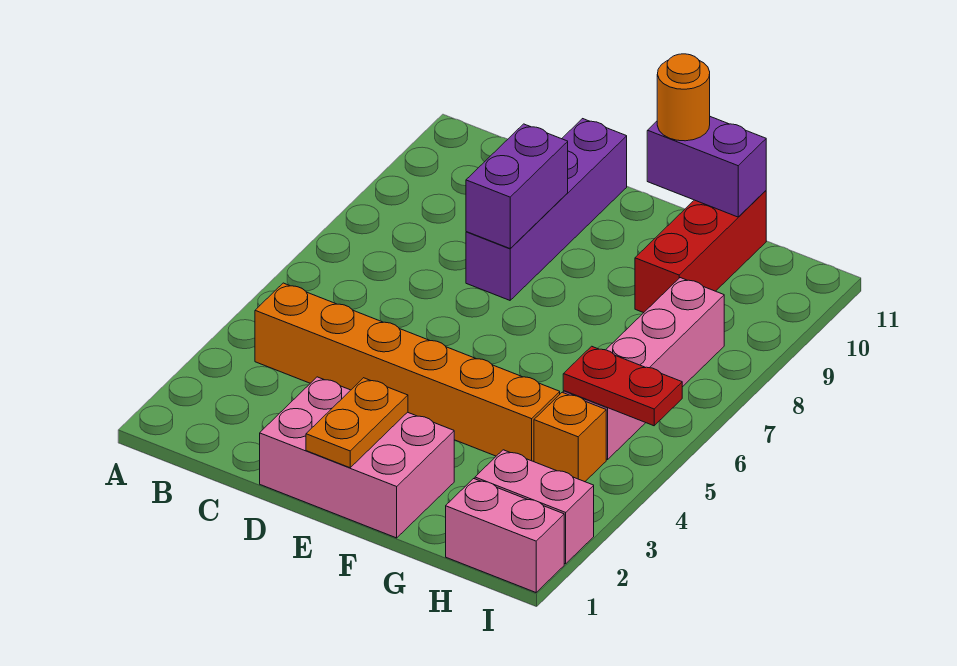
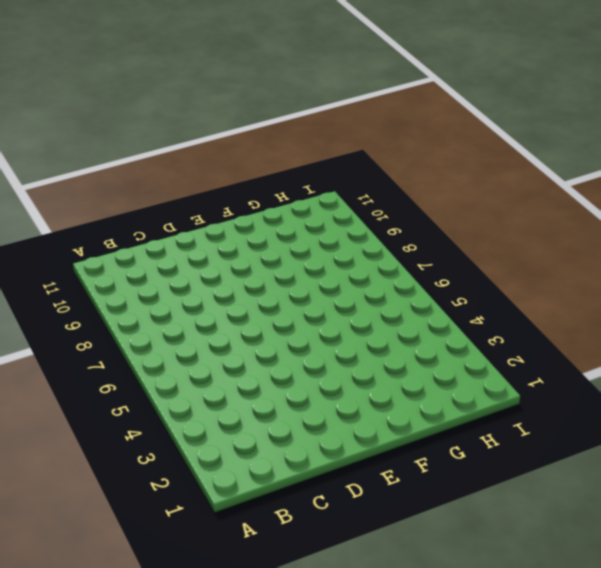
none -> orange 1x6 brick [255,283,560,462]
none -> pink 2x3 brick [260,377,454,538]
none -> purple 1x4 brick [466,119,627,300]

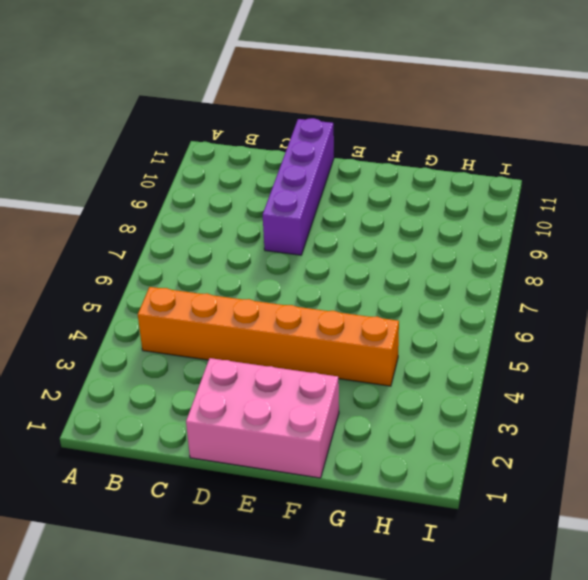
none -> red 1x3 brick [635,191,766,313]
none -> pink 1x2 brick [446,479,564,592]
none -> pink 1x2 brick [475,450,594,564]

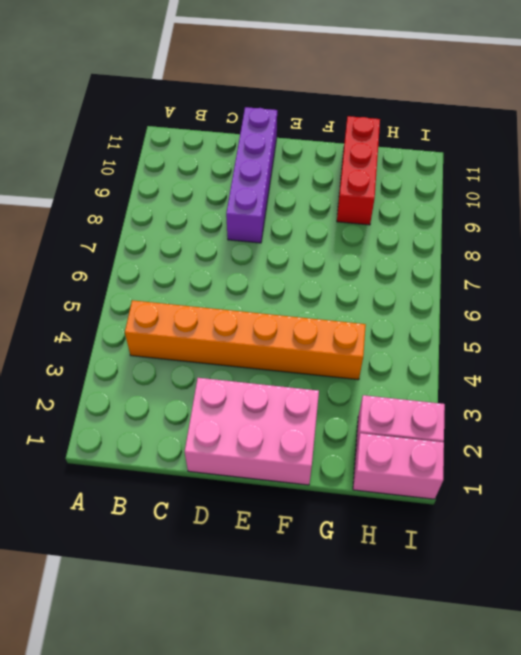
none -> orange 1x1 brick [534,392,606,482]
none -> pink 1x4 brick [563,278,724,459]
none -> purple 1x2 brick [466,124,568,248]

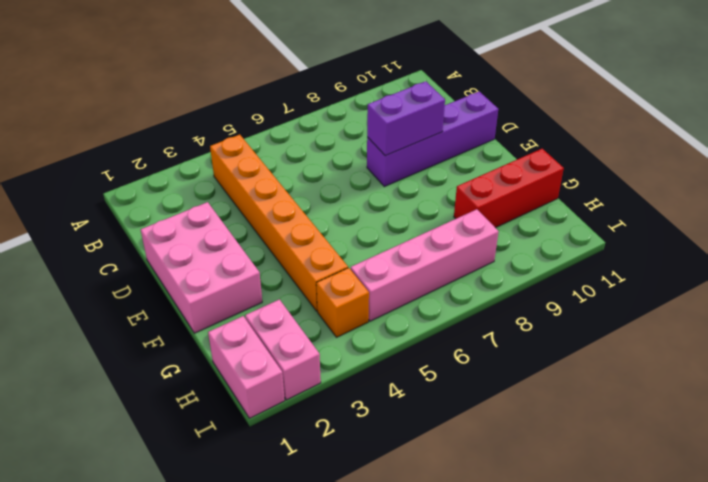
none -> orange 1x2 plate [306,378,408,468]
none -> purple 1x2 brick [647,117,766,217]
none -> red 1x2 plate [563,346,682,426]

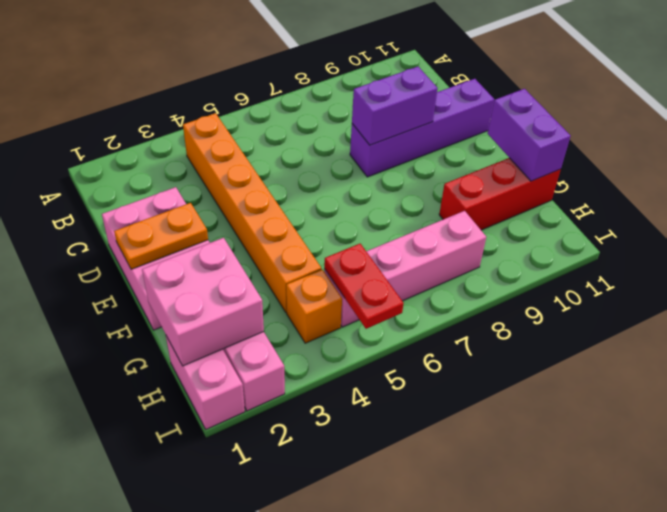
pink 2x2 brick [142,238,264,366] -> none
none -> orange 1x1 round brick [657,54,710,141]

